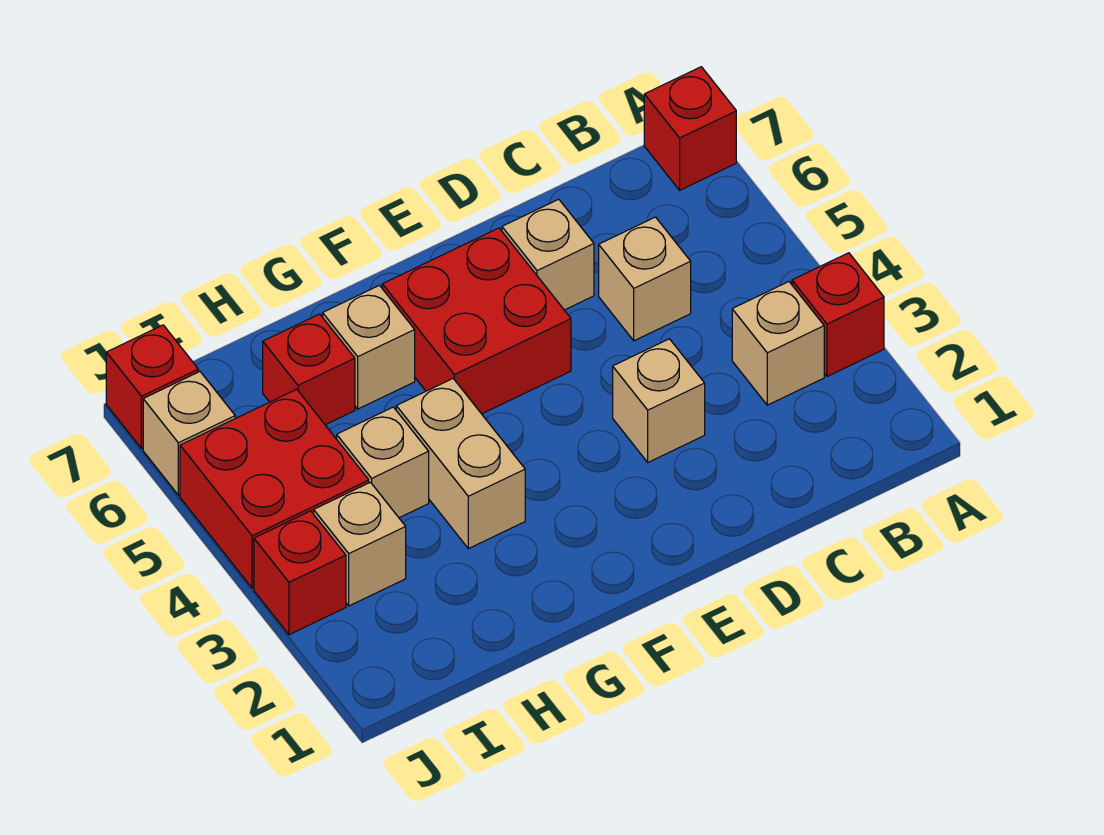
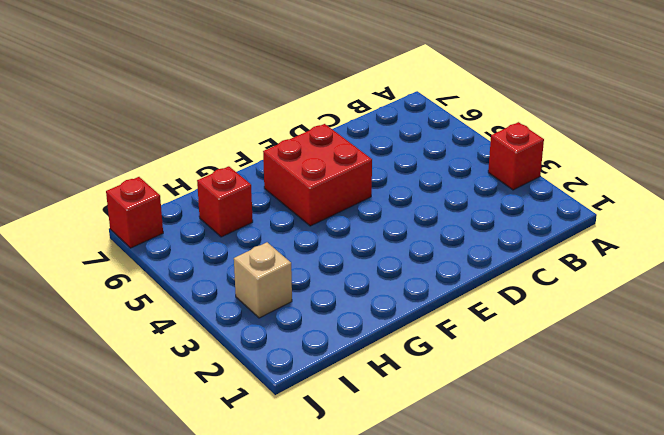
none -> red 1x1 brick [644,67,736,190]
none -> tan 1x1 brick [732,282,824,405]
none -> tan 1x1 brick [599,217,691,341]

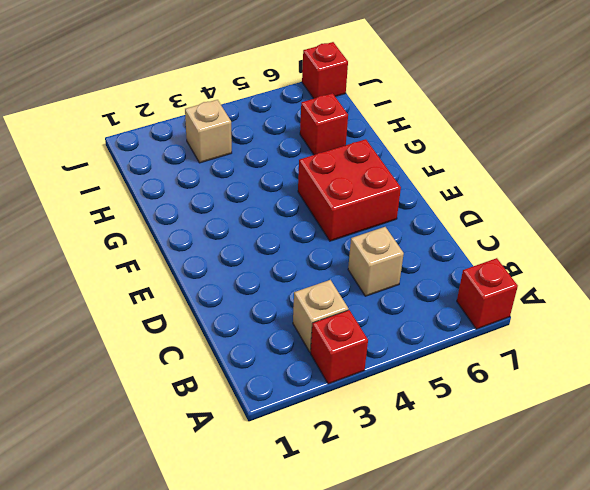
none -> tan 1x1 brick [613,339,705,462]
none -> tan 1x1 brick [502,199,594,310]
none -> tan 1x2 brick [396,379,525,549]

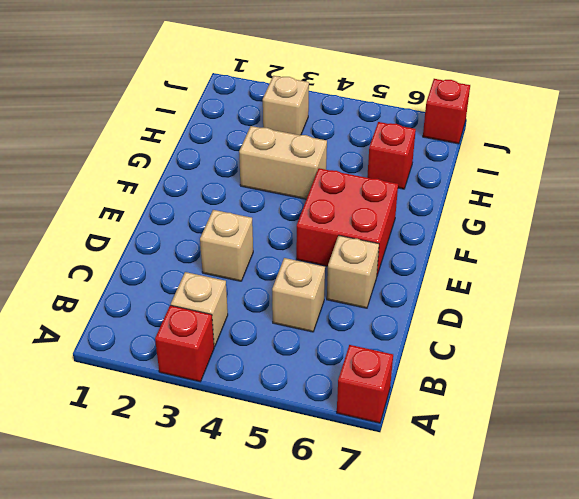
none -> tan 1x1 brick [323,285,415,409]
none -> tan 1x1 brick [337,407,429,518]
none -> red 2x2 brick [180,389,369,588]

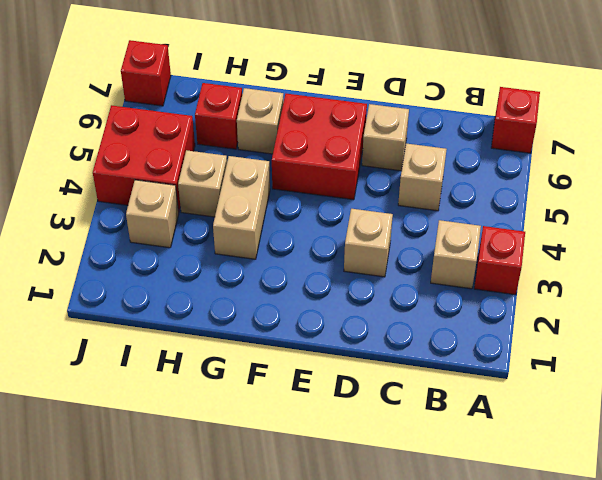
none -> red 1x1 brick [254,511,346,635]
none -> tan 1x1 brick [143,372,235,495]

